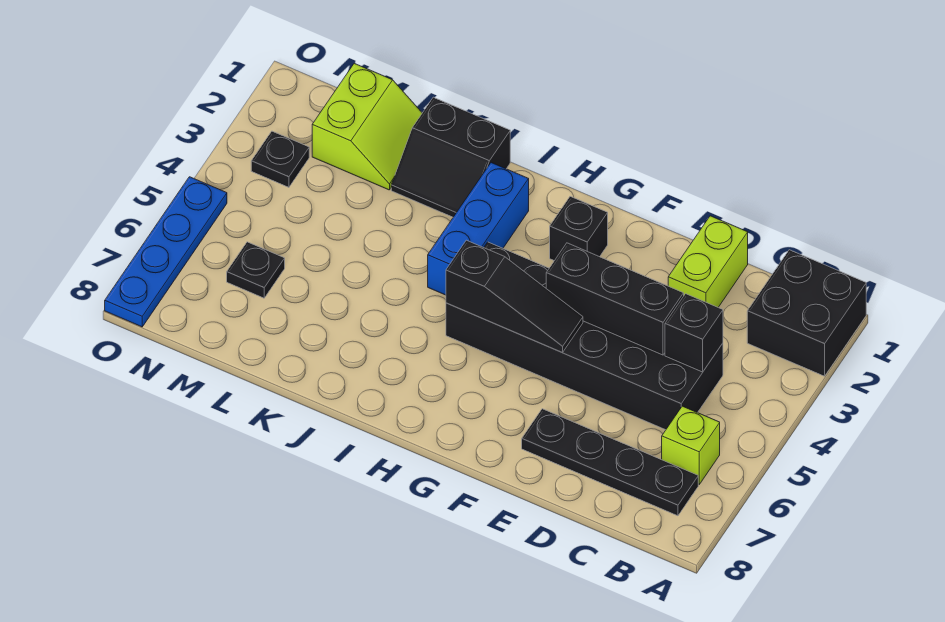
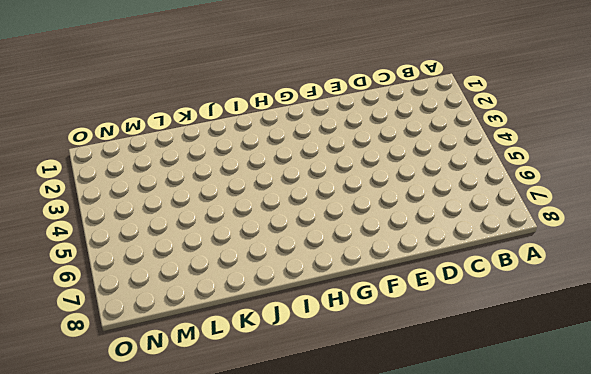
none -> black 2x2 brick [747,250,866,376]
none -> lime 1x1 brick [662,406,720,484]
none -> black 1x4 plate [522,409,698,516]

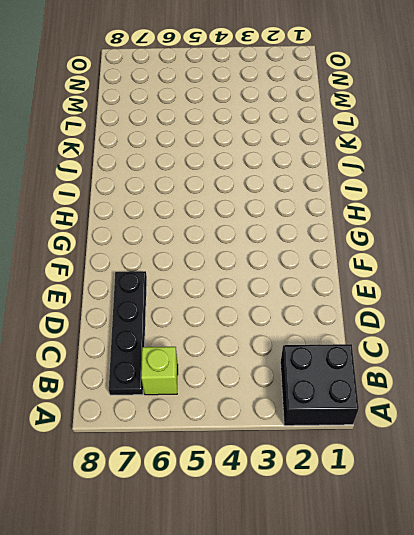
none -> black 2x6 brick [446,242,723,430]
none -> lime 1x2 brick [668,216,748,307]
none -> black 1x1 brick [550,196,608,261]

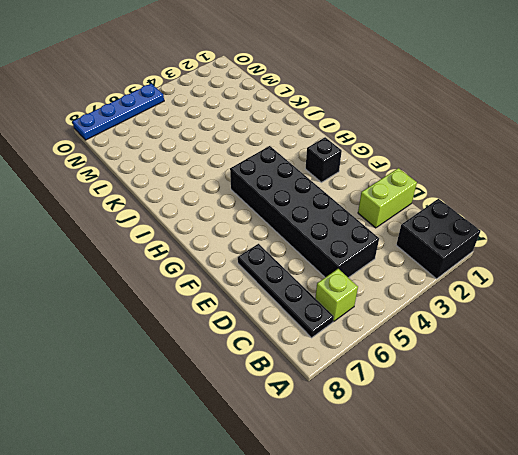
none -> blue 1x3 brick [428,163,529,295]
none -> black 2x2 slope [391,97,510,217]
none -> lime 2x2 slope [312,63,422,190]

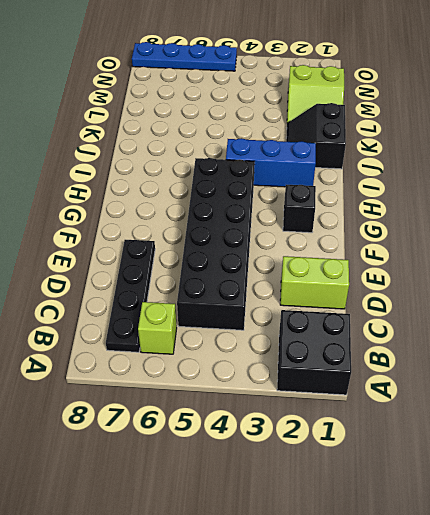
none -> black 1x1 plate [227,242,285,298]
none -> black 1x1 plate [251,131,309,187]
none -> black 1x1 brick [665,294,723,372]

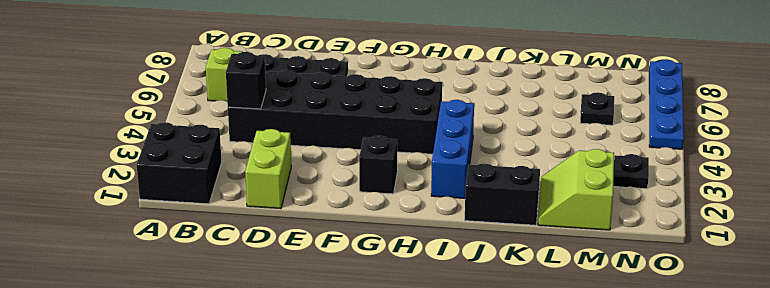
none -> black 1x3 brick [546,243,684,355]
none -> black 1x3 slope [446,240,583,352]

